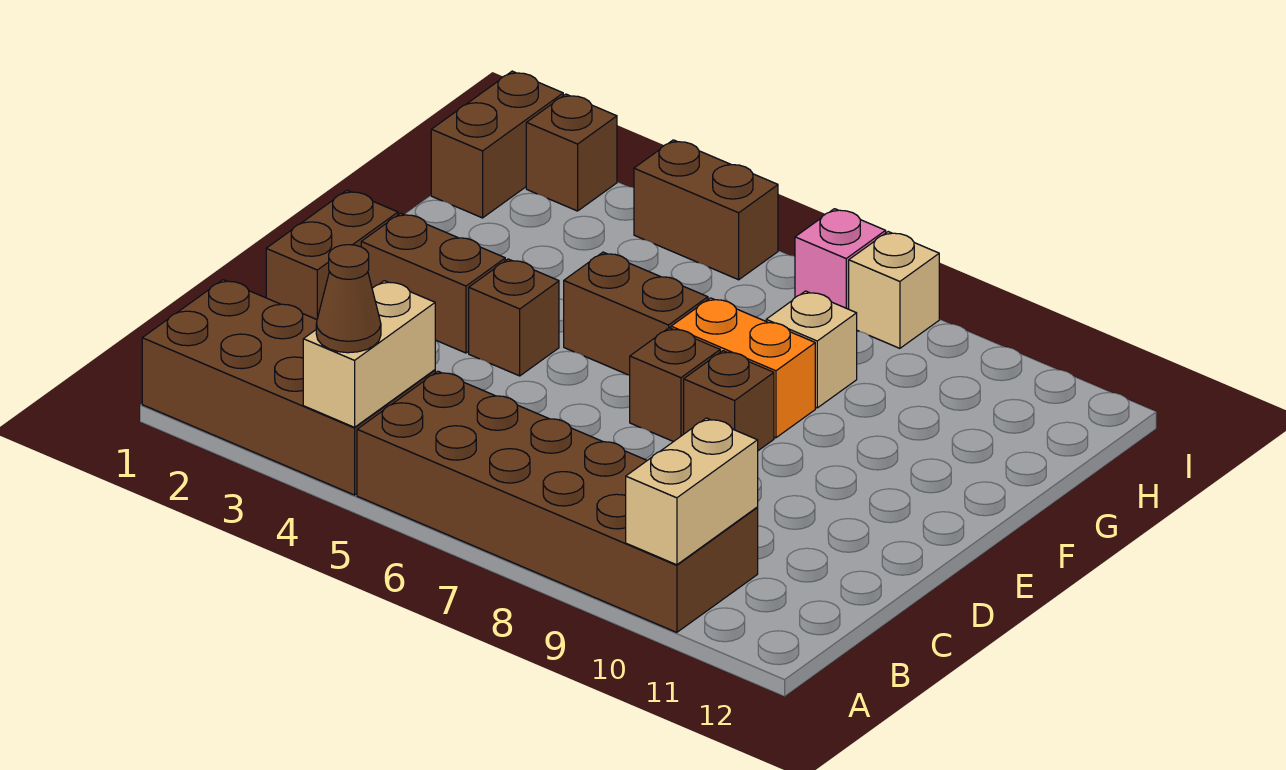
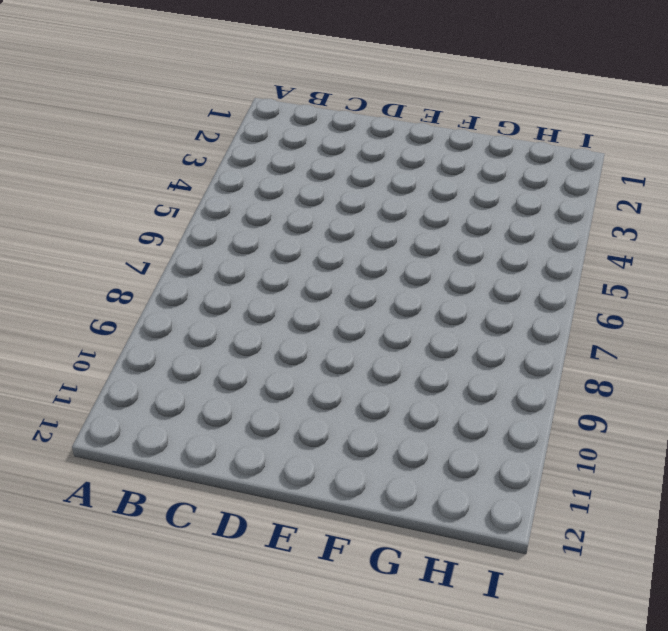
none -> brown 2x4 brick [142,280,435,495]
none -> brown 2x6 brick [357,371,758,632]
none -> brown 1x2 brick [266,191,398,319]

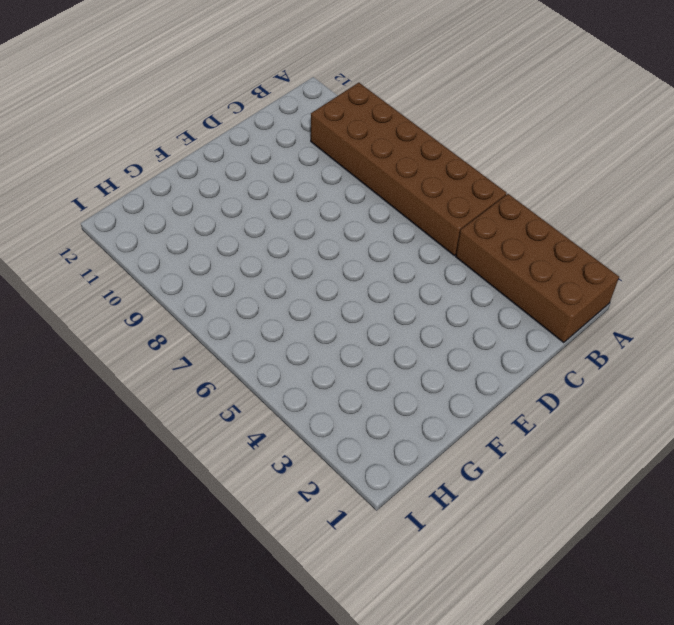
none -> brown 1x2 brick [266,191,398,319]
none -> brown 1x2 brick [361,213,505,353]
none -> brown 1x1 brick [469,259,559,376]

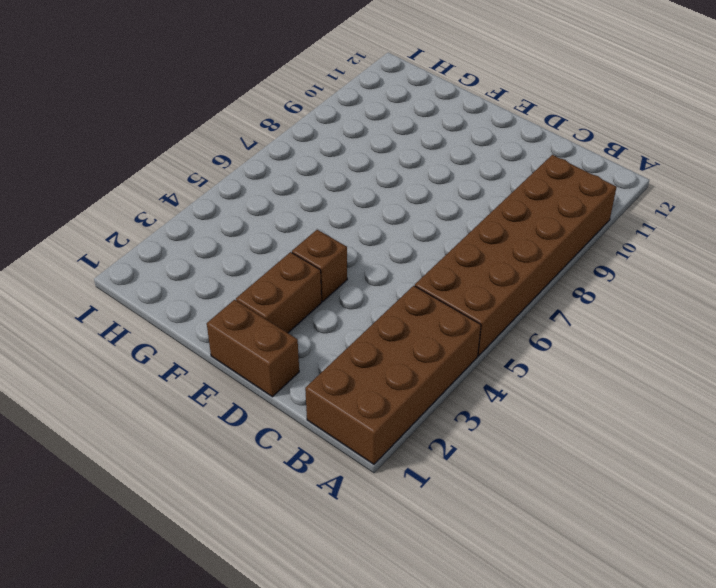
none -> brown 1x1 brick [630,328,720,442]
none -> brown 1x1 brick [684,351,774,451]
none -> brown 1x2 brick [564,252,708,375]

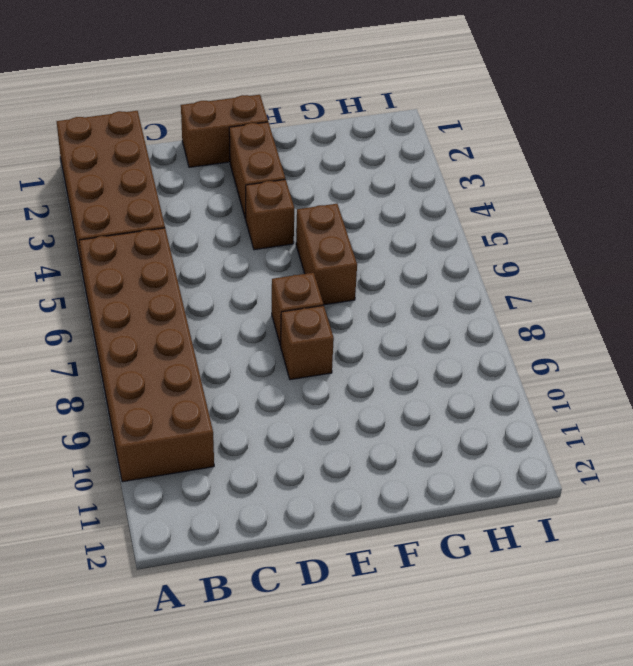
none -> orange 1x2 brick [671,298,815,438]
none -> tan 1x1 brick [766,291,857,408]
none -> brown 1x2 brick [431,71,563,218]

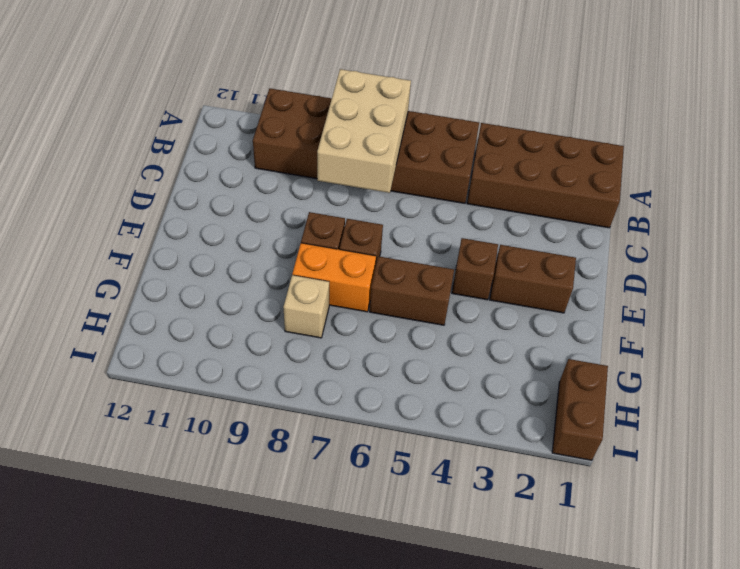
tan 2x3 brick [317,69,411,193] -> none
none -> brown 1x2 brick [266,191,398,319]
none -> brown 1x1 brick [526,94,617,211]
none -> brown 1x2 brick [634,140,778,280]

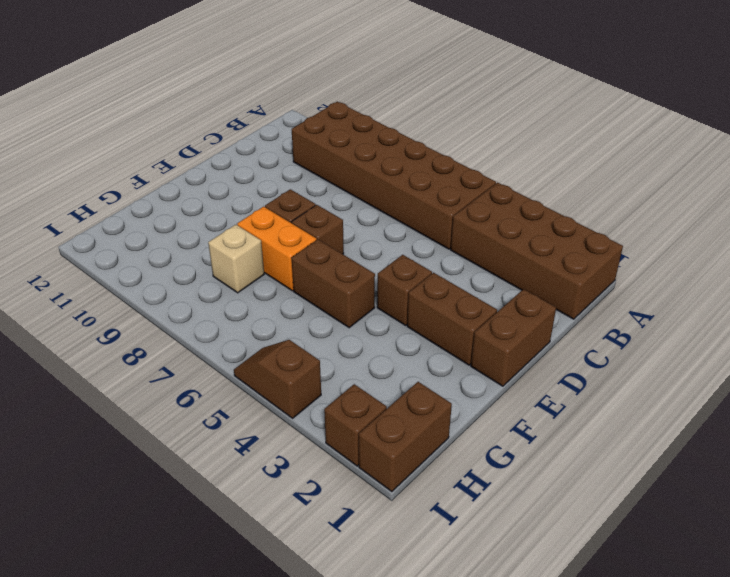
brown 1x2 slope [234,340,321,418] -> brown 1x2 brick [634,140,778,280]
none -> pink 1x1 brick [795,209,886,309]
none -> tan 1x1 brick [849,232,939,348]
none -> tan 1x2 brick [303,281,435,427]

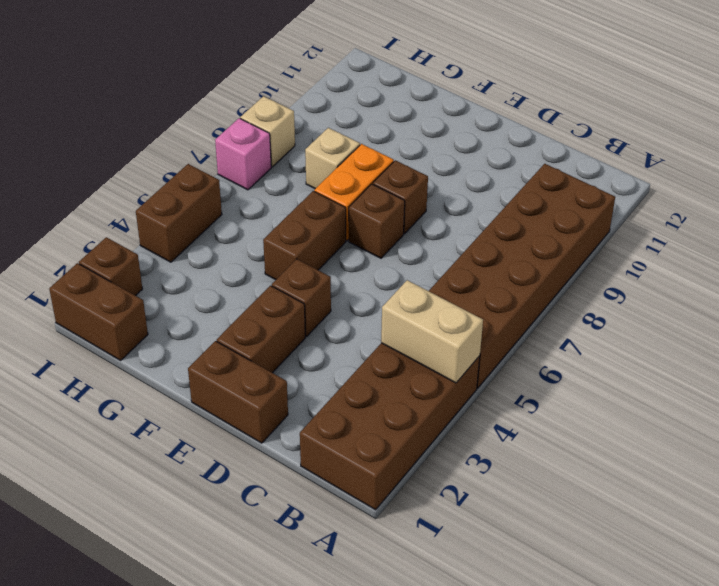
none -> tan 1x2 brick [626,418,758,565]
none -> brown 1x1 cone [316,245,381,353]

